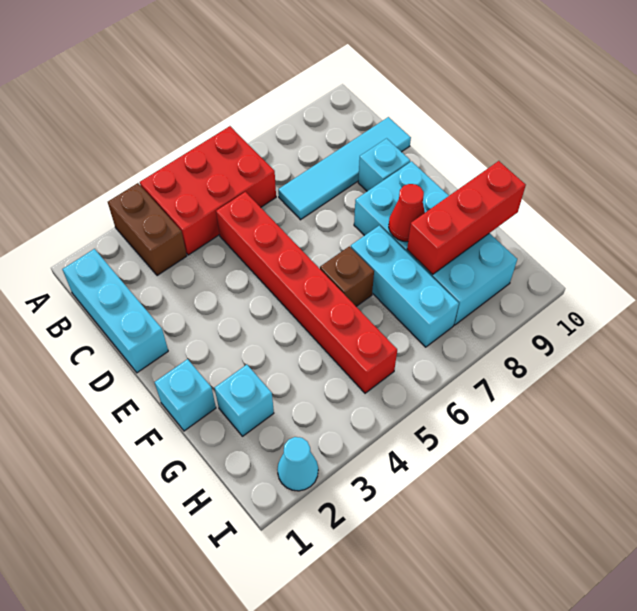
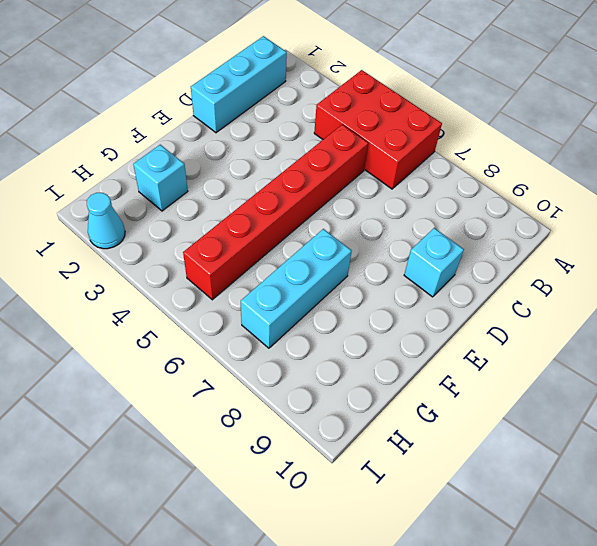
none -> brown 1x2 brick [108,183,187,276]
none -> cyan 1x4 tile [278,117,411,220]
none -> cyan 2x4 brick [354,161,517,325]

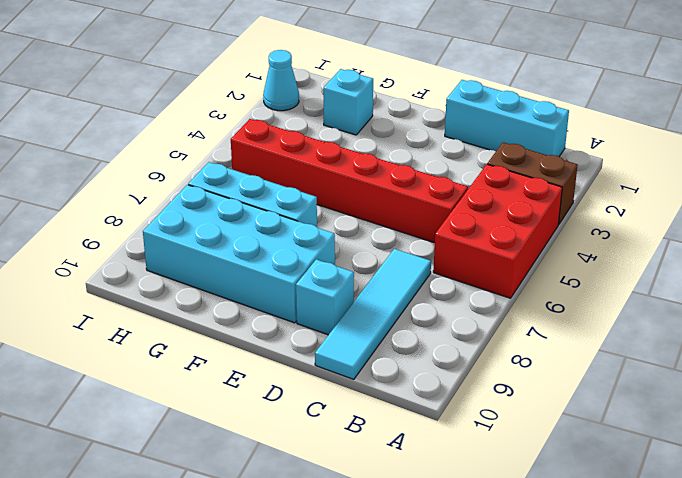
none -> cyan 1x1 brick [154,359,216,431]
none -> brown 1x1 brick [320,246,374,306]
none -> red 1x1 cone [389,184,425,242]

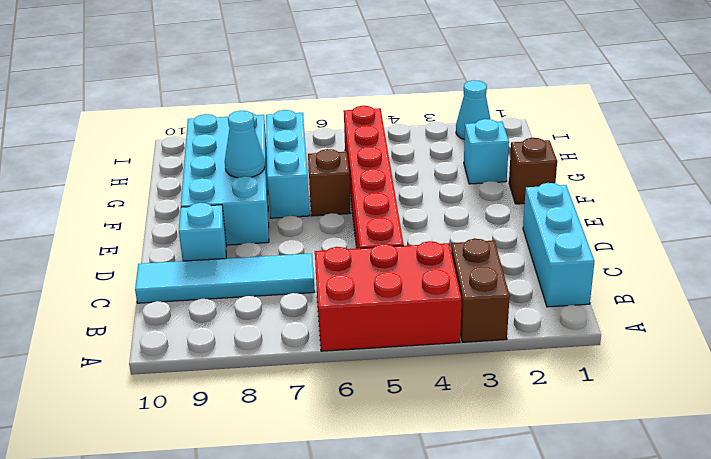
brown 1x1 brick [509,138,557,204] -> cyan 1x1 brick [154,359,216,431]
cyan 1x1 cone [225,111,265,178] -> red 1x1 cone [389,184,425,242]
none -> red 1x3 brick [407,161,526,274]

